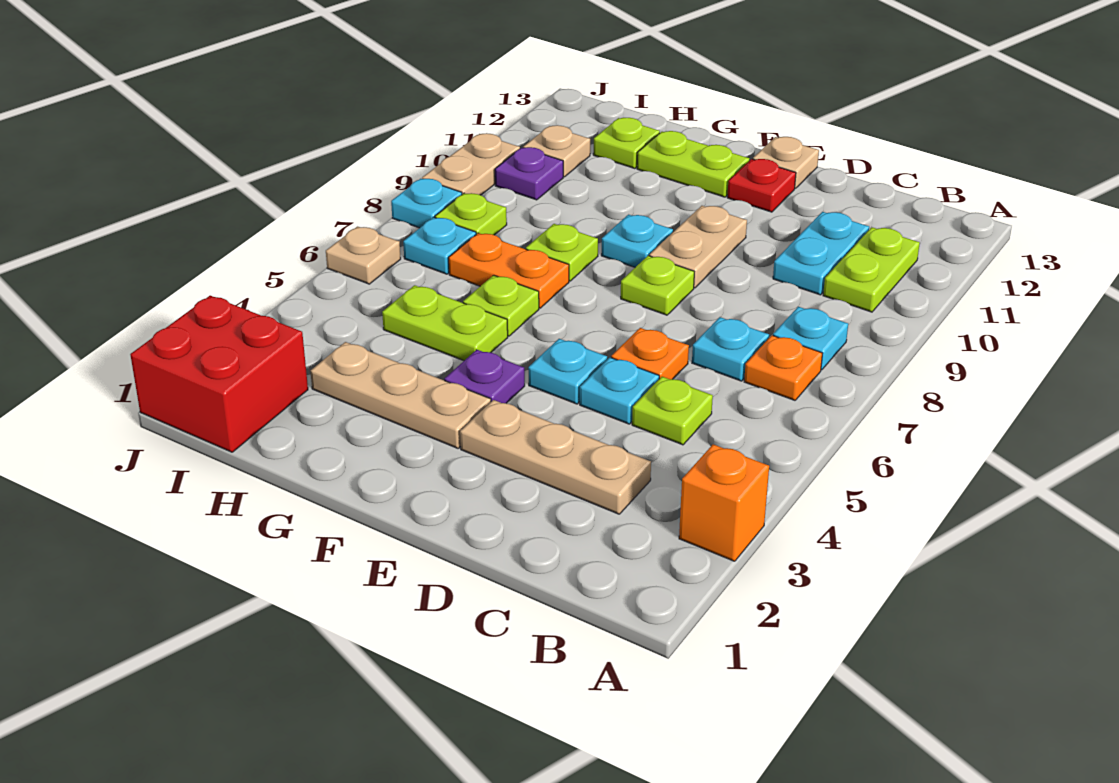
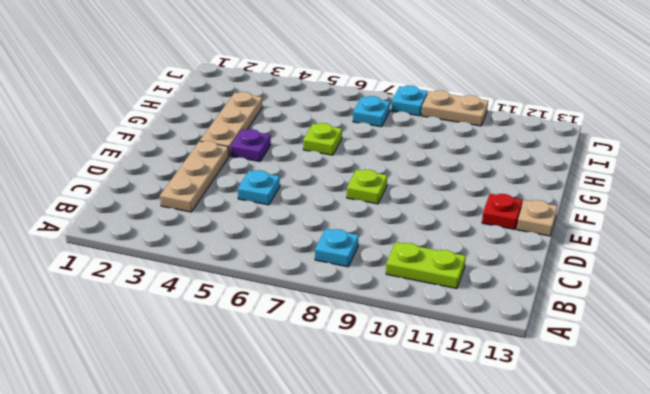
none -> orange 1x1 brick [679,444,769,561]
none -> orange 1x1 plate [744,335,823,400]
none -> lime 1x1 plate [632,377,713,445]
none -> cyan 1x1 plate [692,317,769,381]

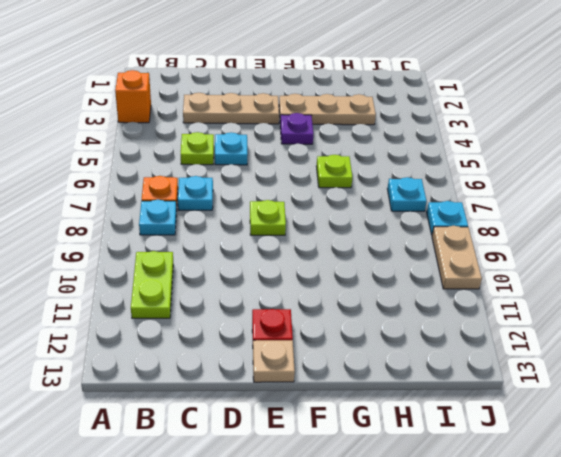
none -> cyan 1x2 plate [773,212,869,295]
none -> orange 1x1 plate [611,328,689,379]
none -> cyan 1x1 plate [528,339,607,404]
none -> tan 1x2 plate [649,206,747,288]

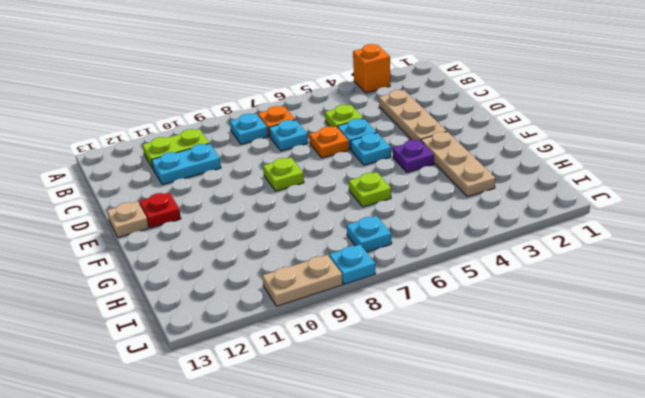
none -> tan 1x2 plate [649,206,747,288]
none -> cyan 1x1 plate [601,215,673,267]
none -> lime 1x2 plate [637,131,749,197]
none -> lime 1x2 plate [382,285,508,361]

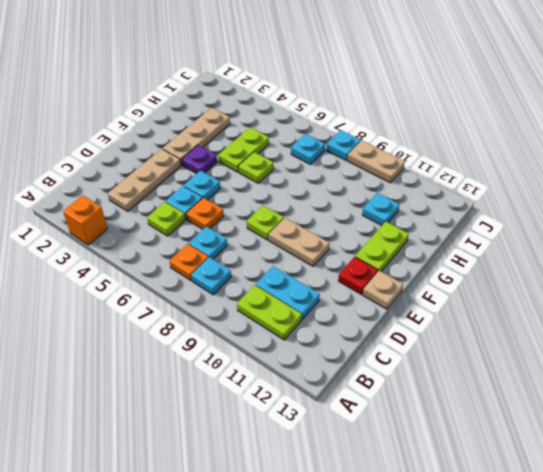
cyan 1x1 plate [362,193,399,226] -> cyan 1x1 plate moved to [601,215,673,267]
none -> orange 1x2 plate [449,233,569,308]
none -> lime 1x1 plate [526,224,598,281]
none -> lime 1x1 plate [593,118,660,169]
none -> red 2x2 brick [130,296,308,452]

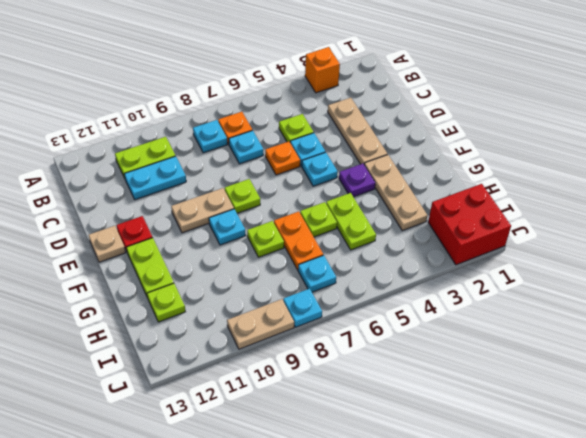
none -> lime 1x1 plate [435,193,507,235]
none -> purple 1x1 plate [495,147,563,200]
none -> tan 1x1 plate [523,125,590,177]
none -> tan 1x1 plate [326,227,401,284]

